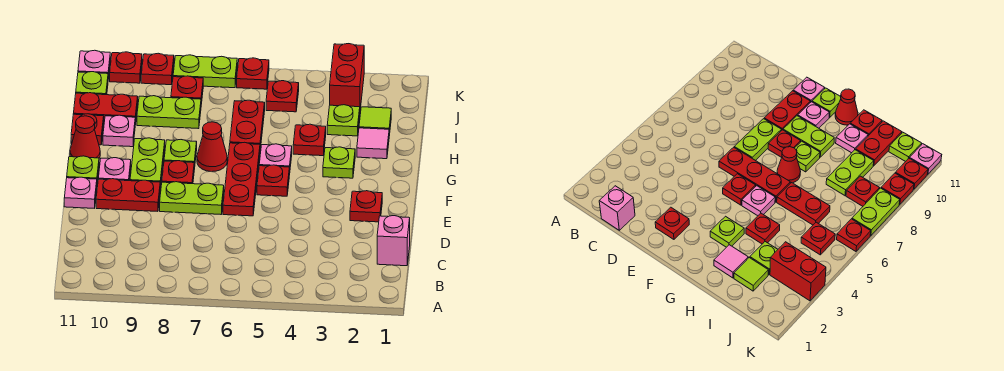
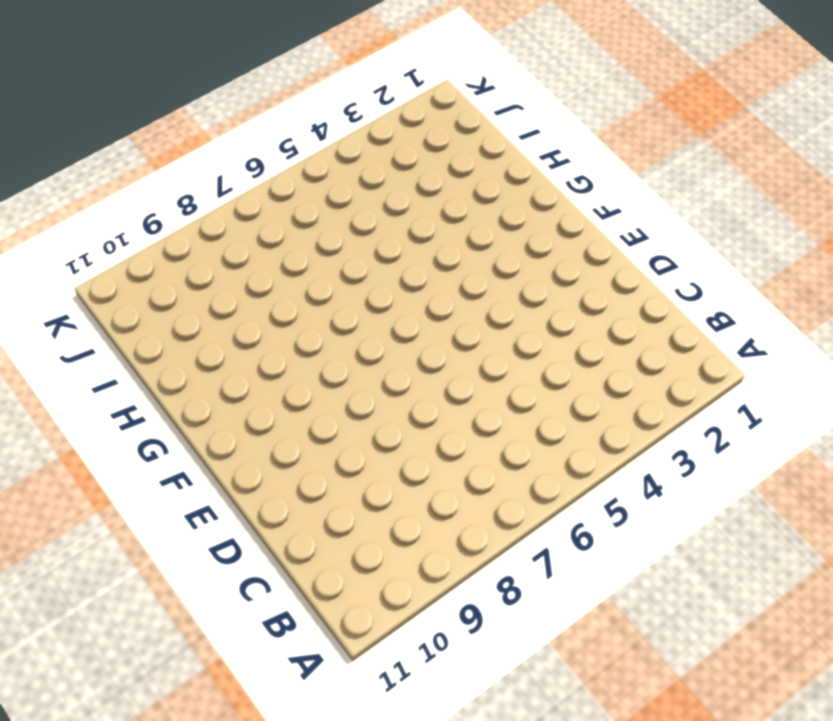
none -> pink 1x1 brick [377,216,410,266]
none -> red 1x1 plate [350,191,382,222]
none -> red 1x3 plate [223,142,260,216]
none -> lime 1x2 plate [160,182,224,214]

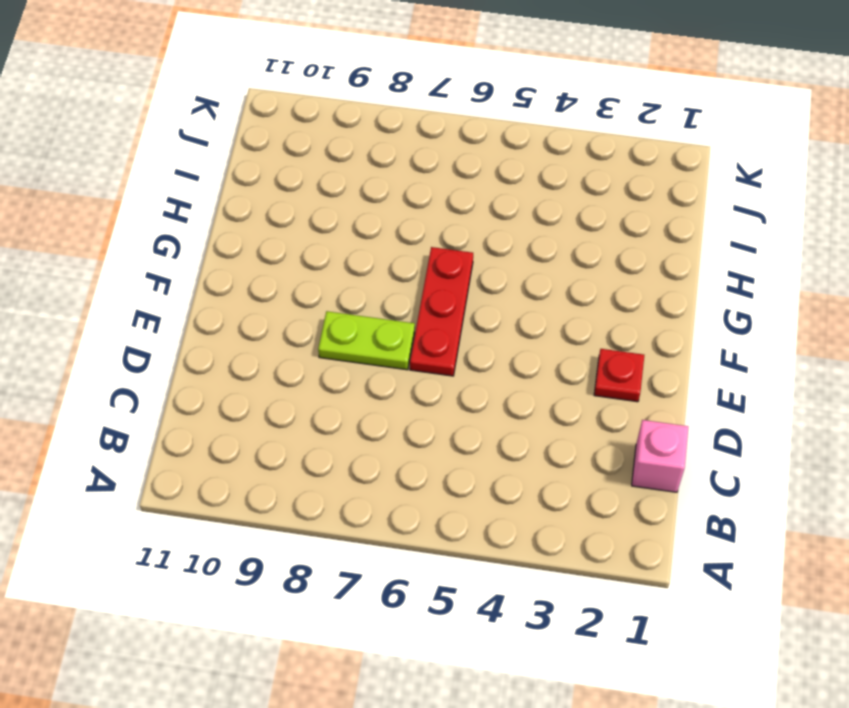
none -> red 1x2 plate [96,179,160,211]
none -> pink 1x1 plate [64,177,97,208]
none -> red 1x1 plate [257,165,289,196]
none -> red 1x1 plate [162,161,194,184]

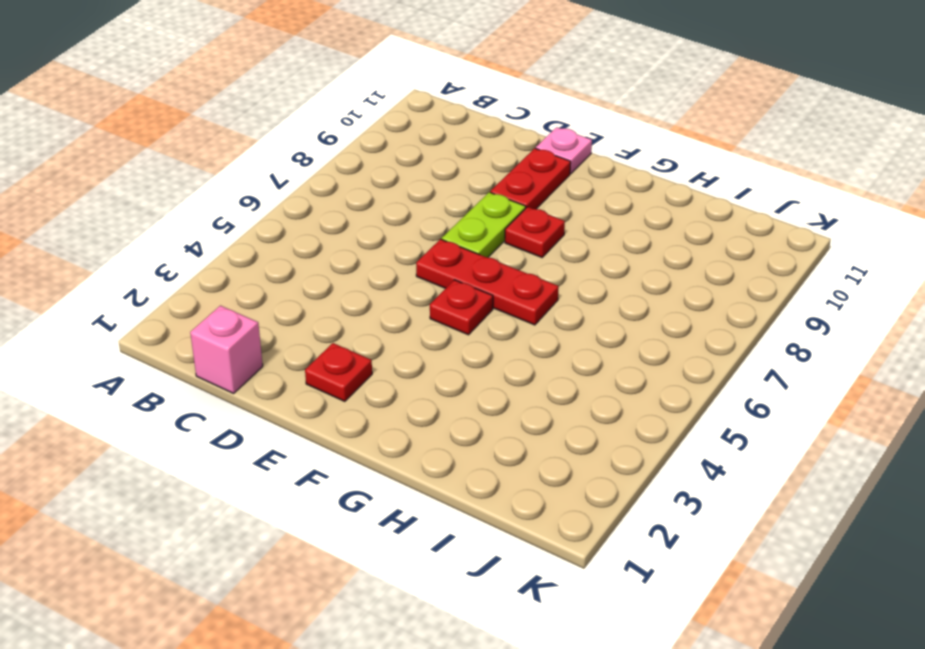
none -> lime 1x2 plate [130,138,165,189]
none -> pink 1x1 plate [98,158,131,181]
none -> lime 1x1 plate [67,156,99,182]
none -> lime 1x1 plate [323,147,355,178]

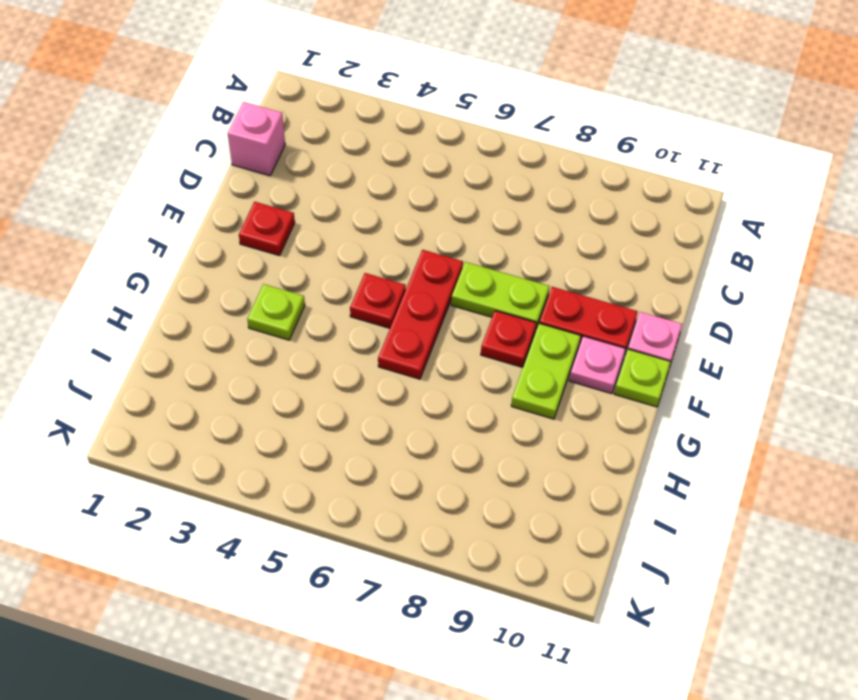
none -> pink 1x1 plate [259,144,292,175]
none -> red 1x1 cone [197,122,227,172]
none -> lime 1x1 plate [164,140,197,169]
none -> red 1x1 cone [70,116,100,158]

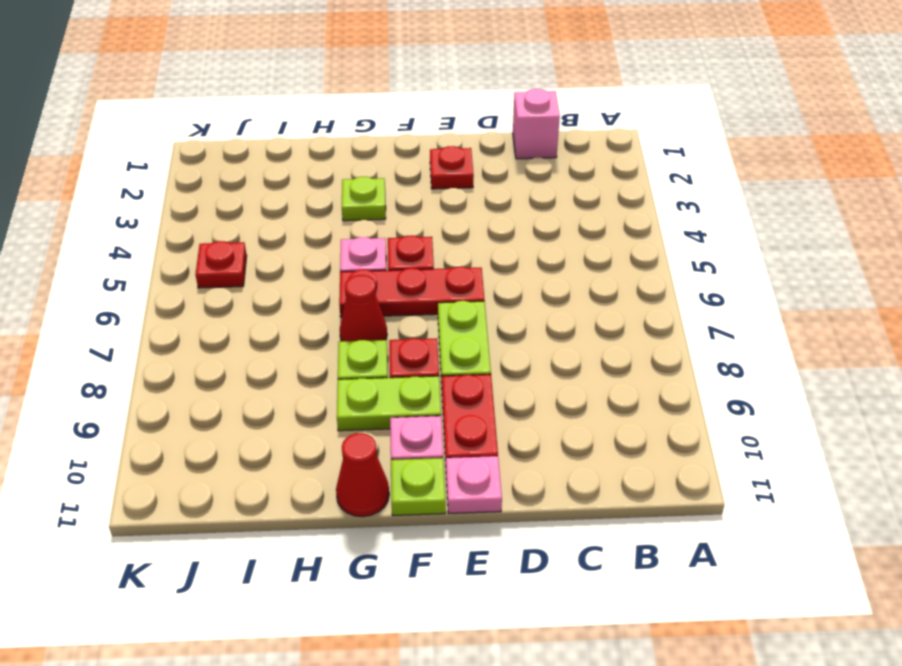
none -> pink 1x1 tile [357,128,389,159]
none -> red 1x1 plate [293,124,326,156]
none -> red 1x2 plate [230,100,265,149]
none -> pink 1x1 plate [103,115,135,147]

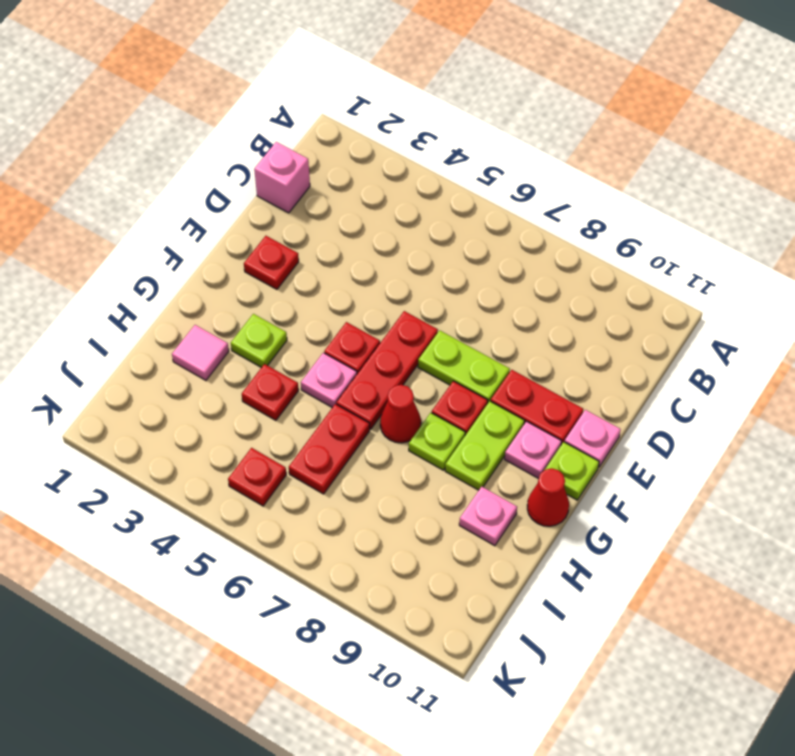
none -> red 1x1 plate [71,114,104,145]
none -> lime 1x1 tile [359,107,391,136]
none -> lime 1x1 plate [327,105,360,136]
none -> lime 1x2 plate [137,96,201,129]

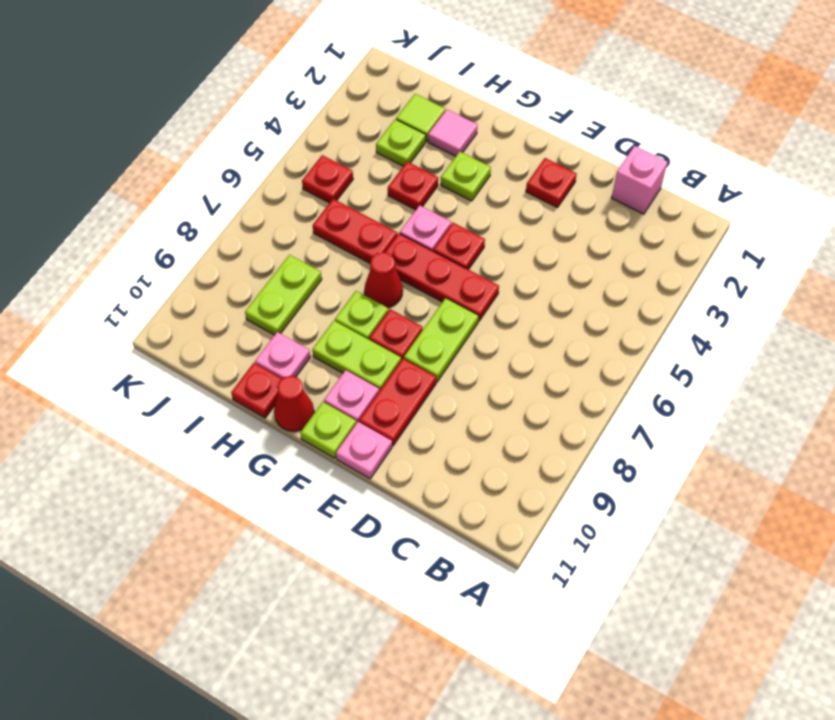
none -> red 1x2 plate [73,93,138,125]
none -> red 1x2 brick [330,44,364,109]
none -> red 1x1 plate [171,76,203,104]
none -> lime 1x1 plate [76,72,108,95]

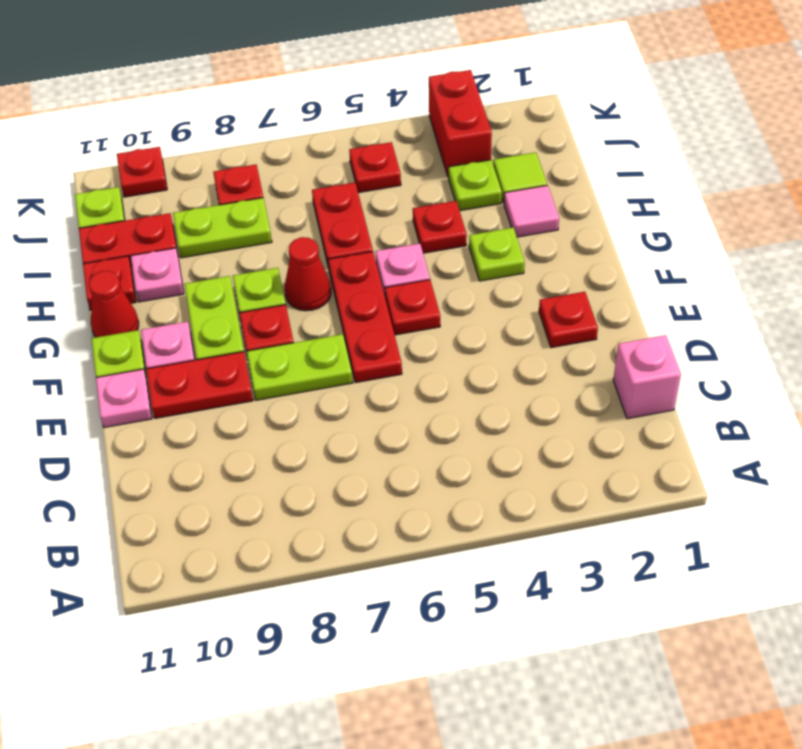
none -> red 1x1 plate [237,58,269,89]
none -> lime 1x2 plate [173,55,237,88]
none -> red 1x1 plate [141,53,174,85]
none -> pink 1x1 plate [78,50,110,79]

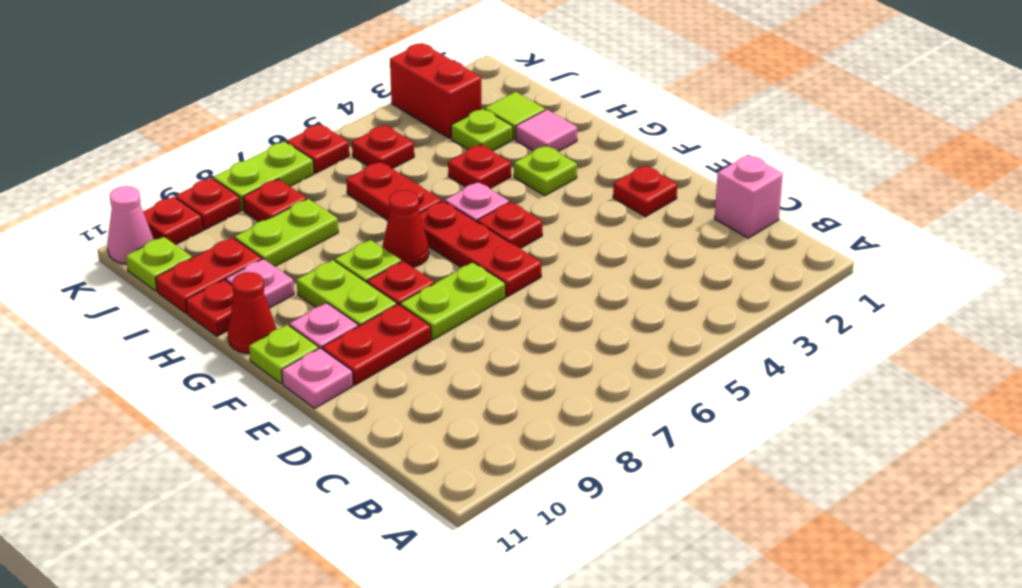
pink 1x1 cone [107,186,154,264] -> pink 1x1 plate [78,50,110,79]

